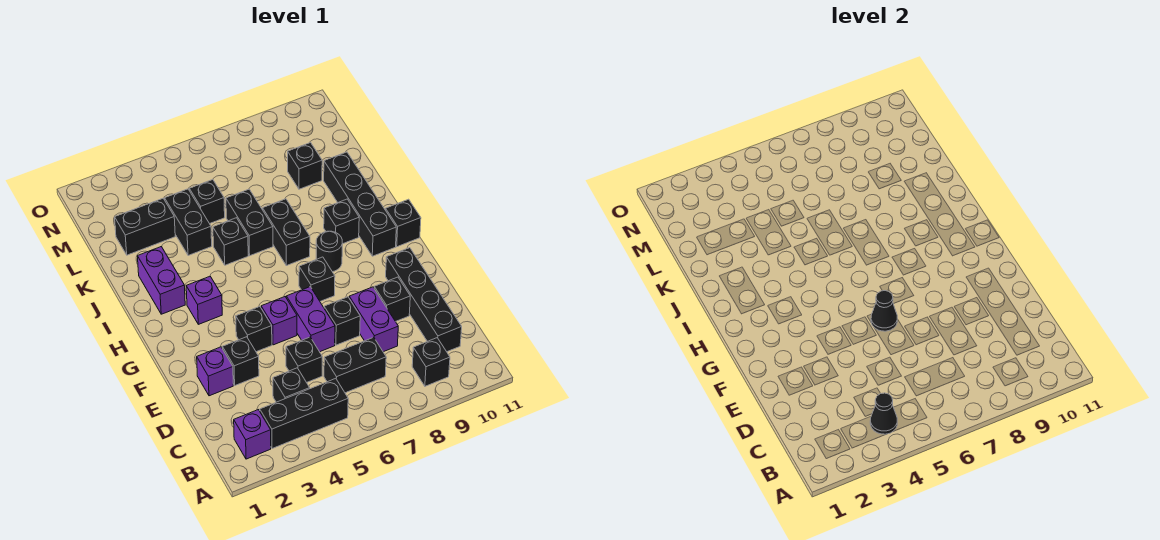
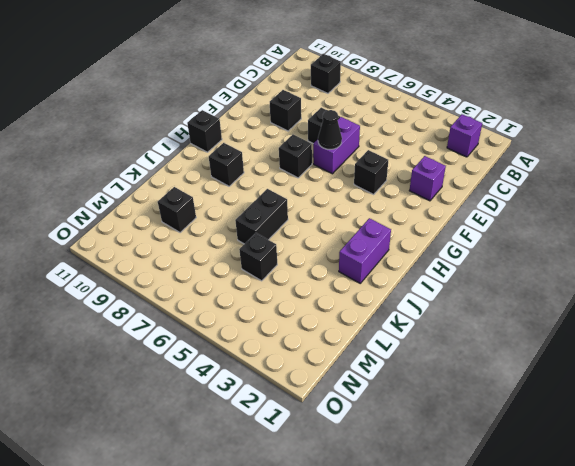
none -> black 1x3 brick [260,378,348,449]
none -> black 1x1 brick [273,368,310,402]
none -> black 1x2 brick [324,337,386,393]
none -> black 1x4 brick [386,248,462,352]

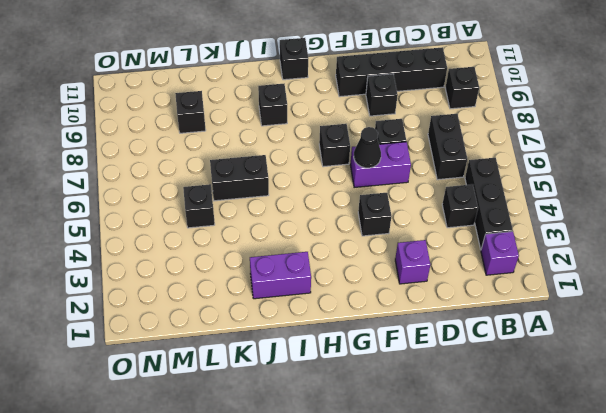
none -> black 1x1 brick [286,337,322,383]
none -> purple 1x2 brick [349,287,398,352]
none -> black 1x1 brick [222,337,259,385]
none -> purple 1x1 brick [261,297,297,345]

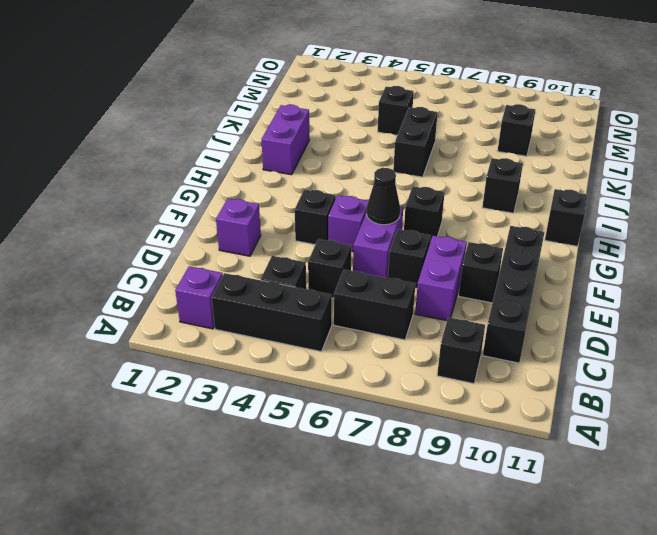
none -> black 1x1 brick [222,337,259,385]
none -> purple 1x1 brick [186,277,222,324]
none -> black 1x1 round brick [316,231,342,272]
none -> black 1x4 brick [324,152,396,256]

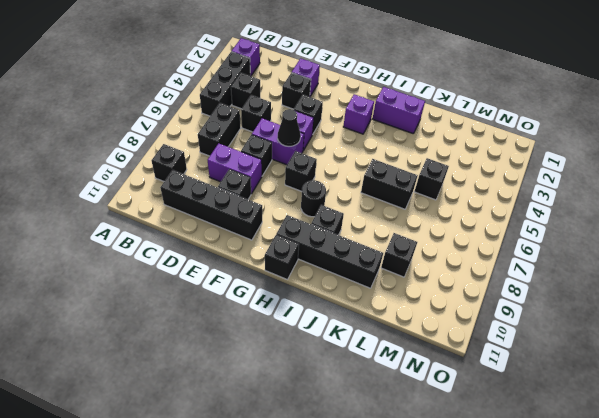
none -> black 1x2 brick [263,199,310,266]
none -> black 1x1 brick [213,218,248,265]
none -> black 1x2 brick [165,189,212,256]
none -> black 1x2 brick [115,198,175,255]

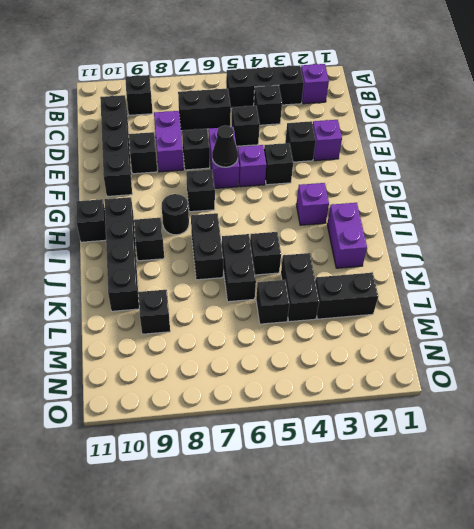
none -> black 1x1 cone [870,393,897,435]

